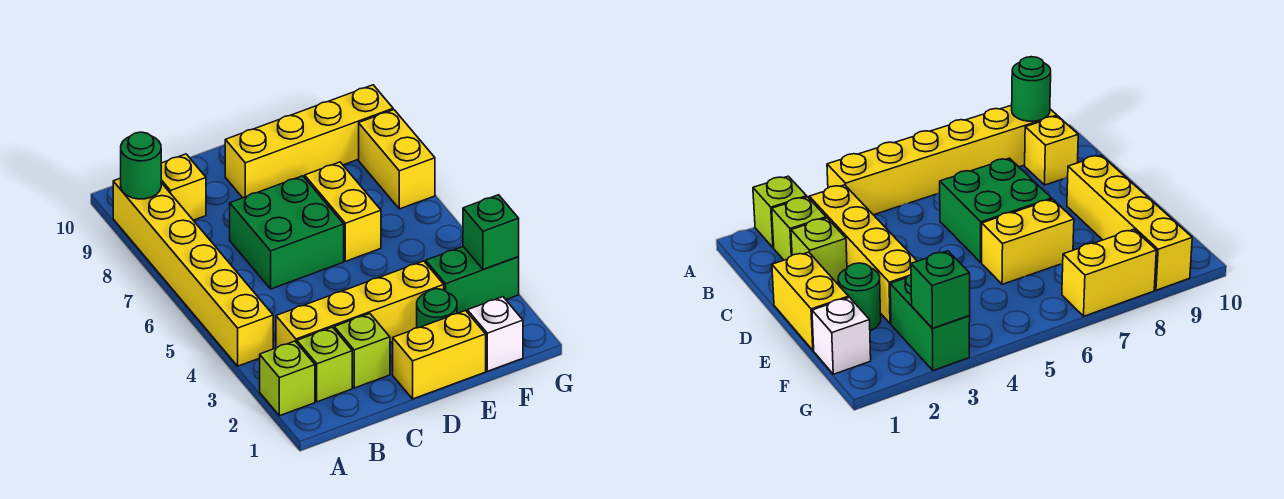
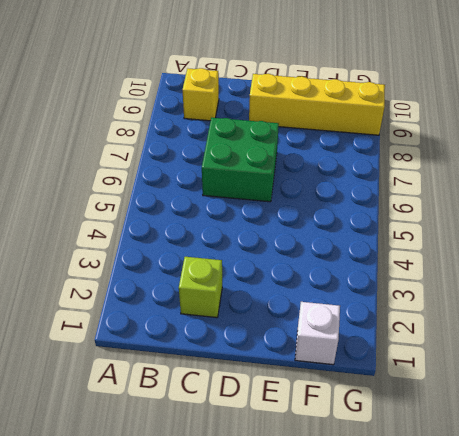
none -> lime 1x1 brick [260,341,315,416]
none -> yellow 1x6 brick [113,178,273,366]
none -> lime 1x1 brick [297,327,352,402]

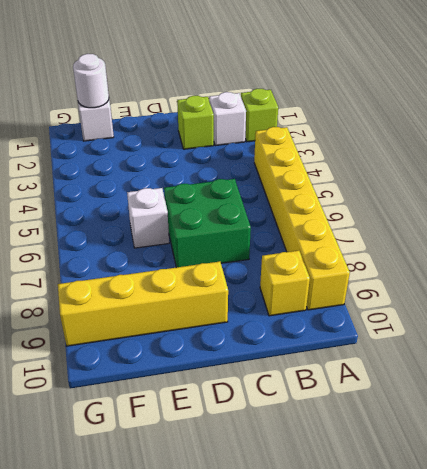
white 1x1 brick [209,92,246,146] -> lime 1x1 brick [297,327,352,402]
white 1x1 brick [127,188,169,248] -> yellow 1x2 brick [305,162,381,261]
white 1x1 round brick [73,54,109,108] -> none
none -> yellow 1x4 brick [276,261,444,348]
none -> yellow 1x2 brick [393,311,486,399]
none -> green 1x1 round brick [417,289,457,328]

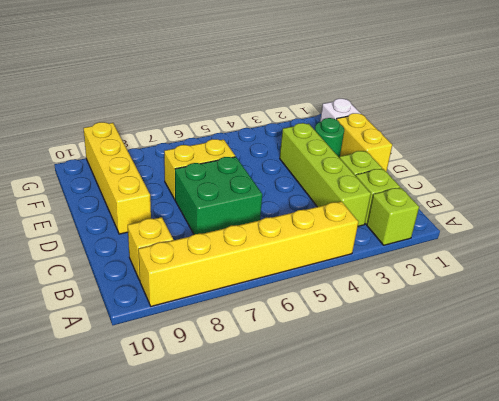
lime 1x4 brick [280,123,371,226] -> yellow 1x4 brick [276,261,444,348]
none -> green 1x2 brick [426,247,519,314]
none -> yellow 1x2 brick [359,110,435,209]
none -> green 1x1 round brick [121,132,161,199]

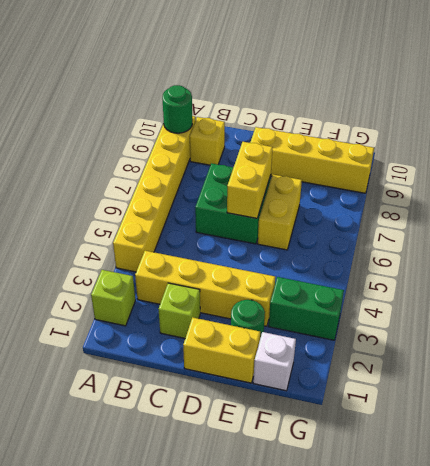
yellow 1x2 brick [227,142,273,218] -> yellow 1x2 brick moved to [359,110,435,209]
none -> lime 1x1 brick [297,327,352,402]
none -> green 1x1 brick [463,195,519,270]

